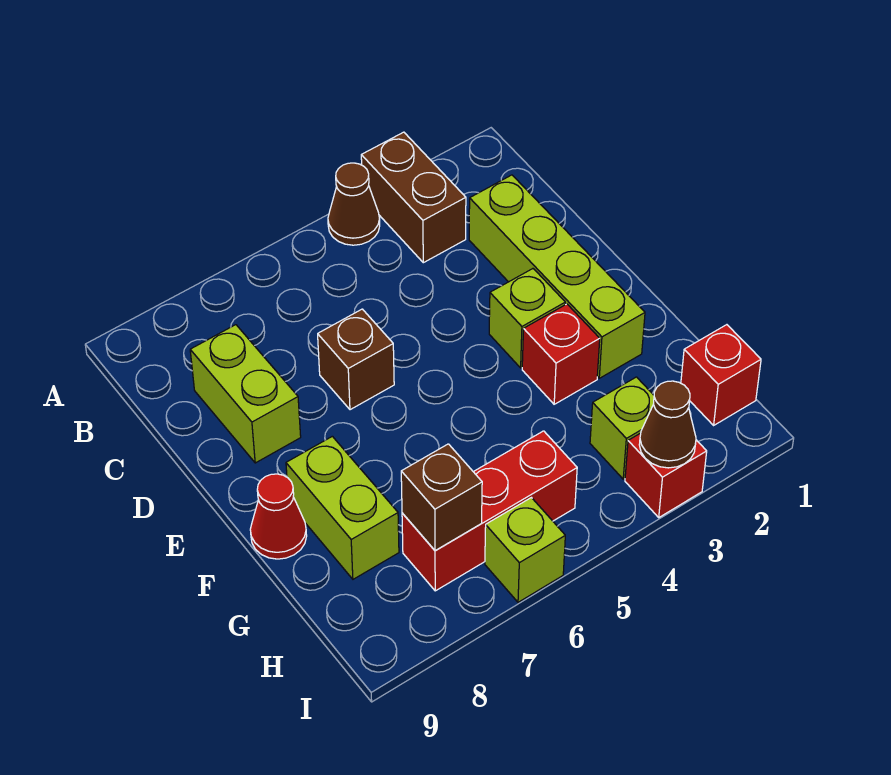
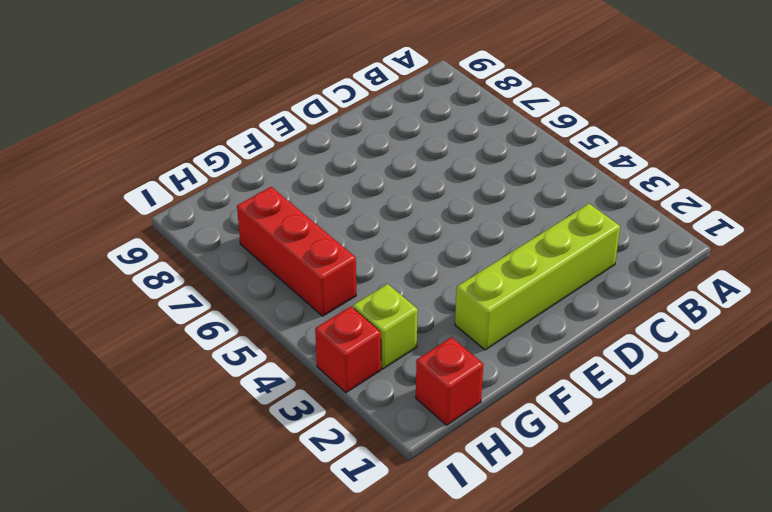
none -> brown 1x2 brick [361,132,466,263]
none -> brown 1x1 cone [328,163,380,245]
none -> lime 1x2 brick [190,325,301,463]

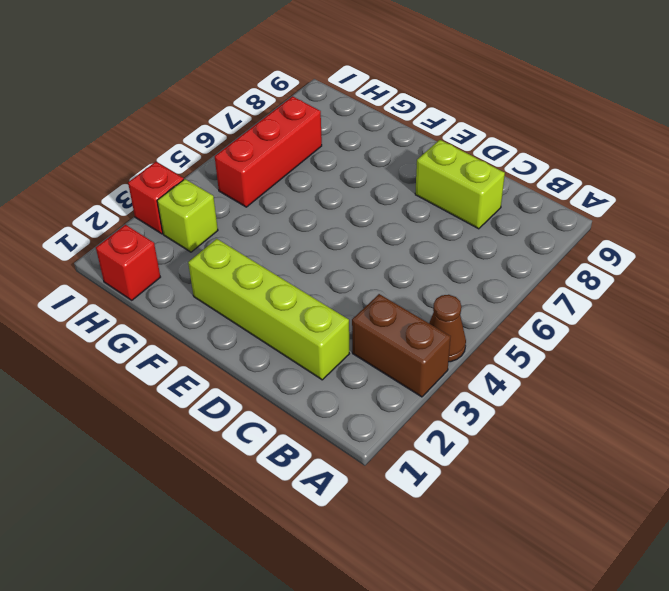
none -> brown 1x1 brick [318,309,394,410]
none -> lime 1x1 brick [489,269,565,368]
none -> red 1x1 brick [522,304,600,404]

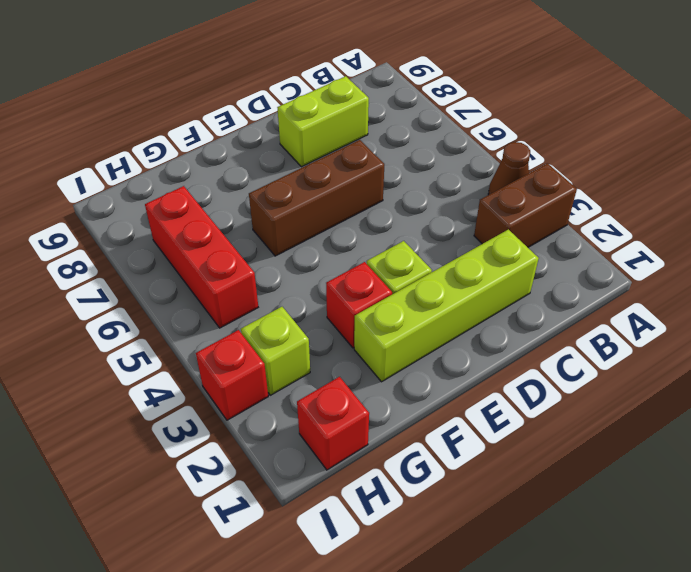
brown 1x3 brick [249,140,384,256] -> brown 1x1 brick [318,309,394,410]
none -> lime 1x2 brick [286,436,399,579]
none -> red 1x1 cone [250,474,307,559]
none -> lime 1x1 brick [485,498,565,602]

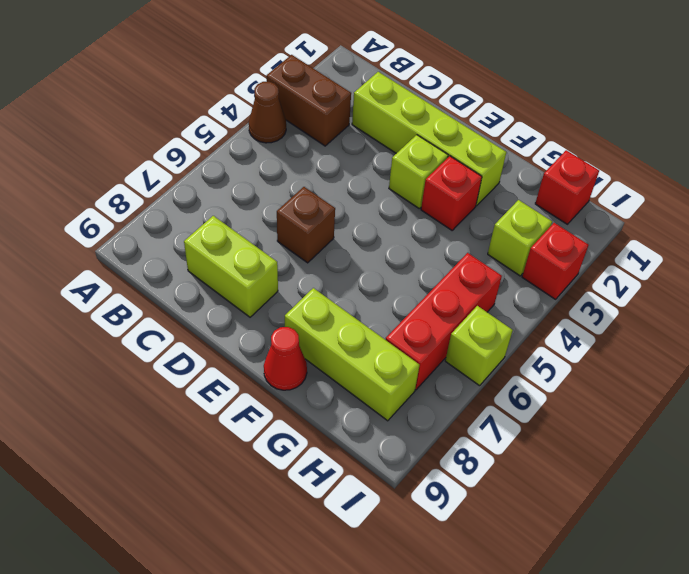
lime 1x3 brick [285,288,419,421] -> lime 1x2 brick [286,436,399,579]
none -> brown 1x1 brick [401,444,482,551]
none -> brown 1x1 cone [639,381,696,468]

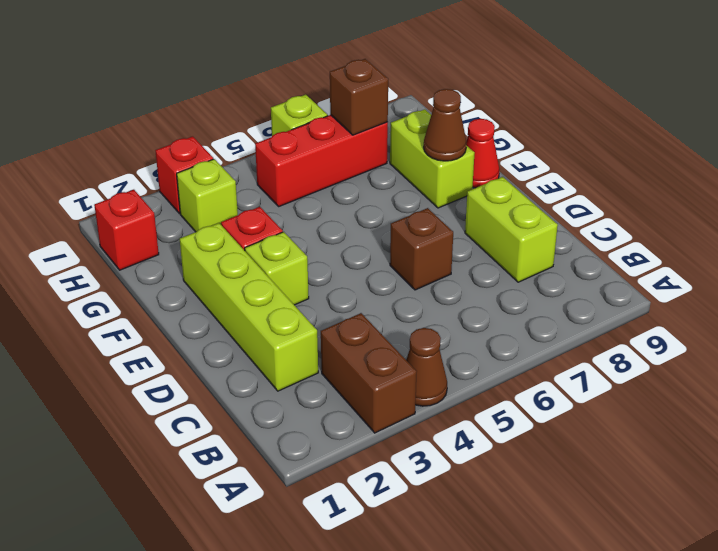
brown 1x1 cone [424,89,467,161] -> brown 1x1 cone moved to [639,381,696,468]

